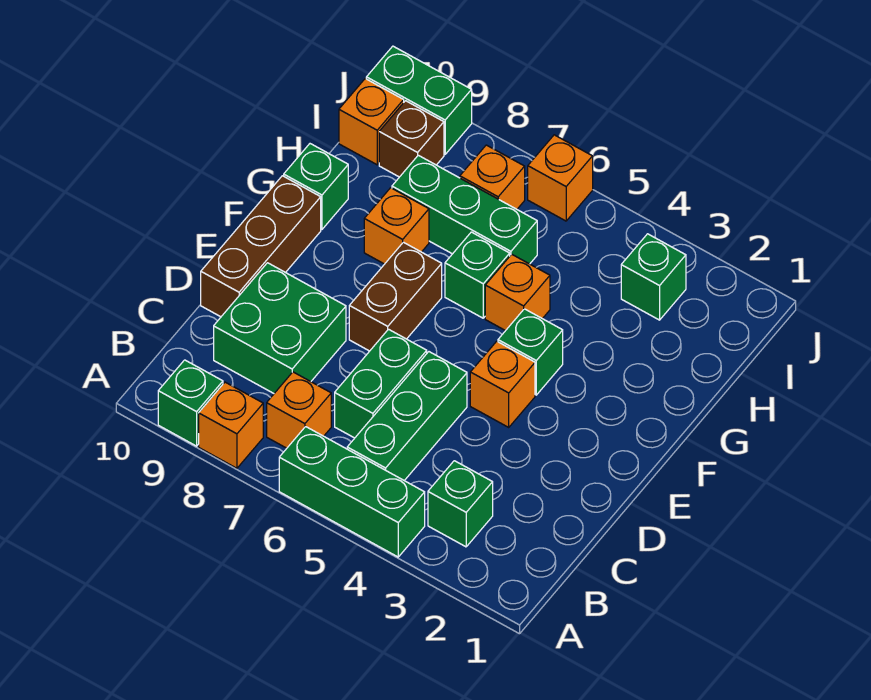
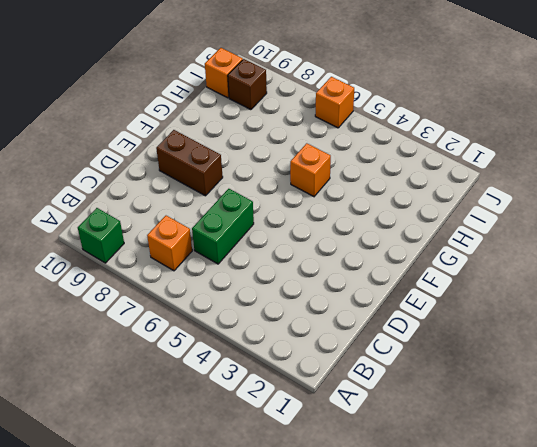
brown 1x2 brick [156,130,223,196] -> brown 1x2 brick turned to [349,242,442,351]
none -> green 1x3 brick [279,427,425,557]
none -> orange 1x1 brick [199,382,263,468]
none -> green 1x1 brick [428,461,493,547]

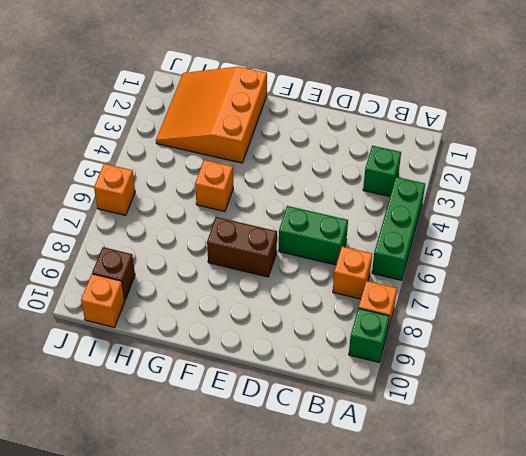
orange 3x3 slope [156,67,267,163] -> green 1x1 brick [621,234,686,320]
none -> green 1x3 brick [347,352,467,481]
none -> green 2x2 brick [214,263,346,393]
none -> brown 1x3 brick [201,176,321,317]

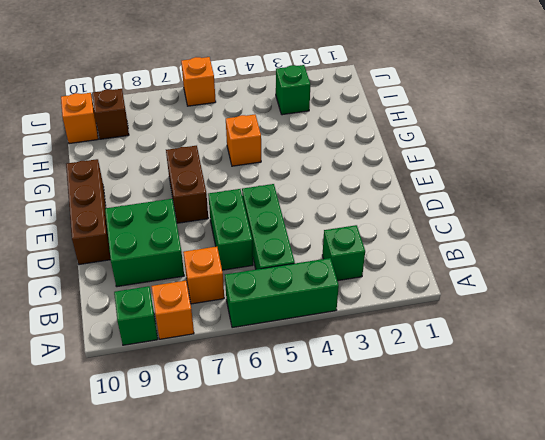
none -> orange 1x1 brick [470,341,535,427]
none -> green 1x1 brick [498,309,563,395]
none -> green 1x1 brick [445,232,510,318]

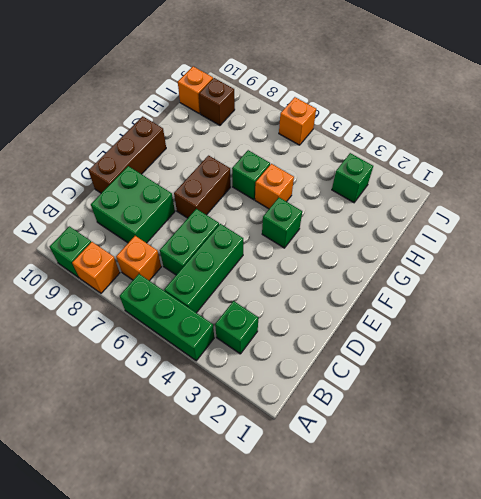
none -> orange 1x1 brick [470,341,535,427]
none -> orange 1x1 brick [364,188,429,264]
none -> green 1x1 brick [284,144,348,229]

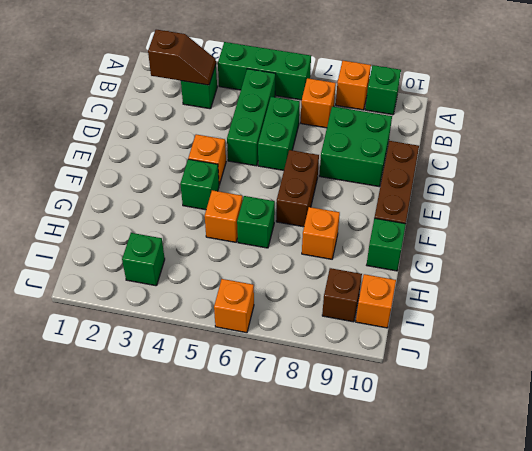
brown 1x2 slope [148,30,216,85] -> none
none -> green 1x3 brick [392,155,537,264]
none -> orange 1x1 brick [460,145,525,209]
none -> green 1x2 brick [366,46,472,154]

